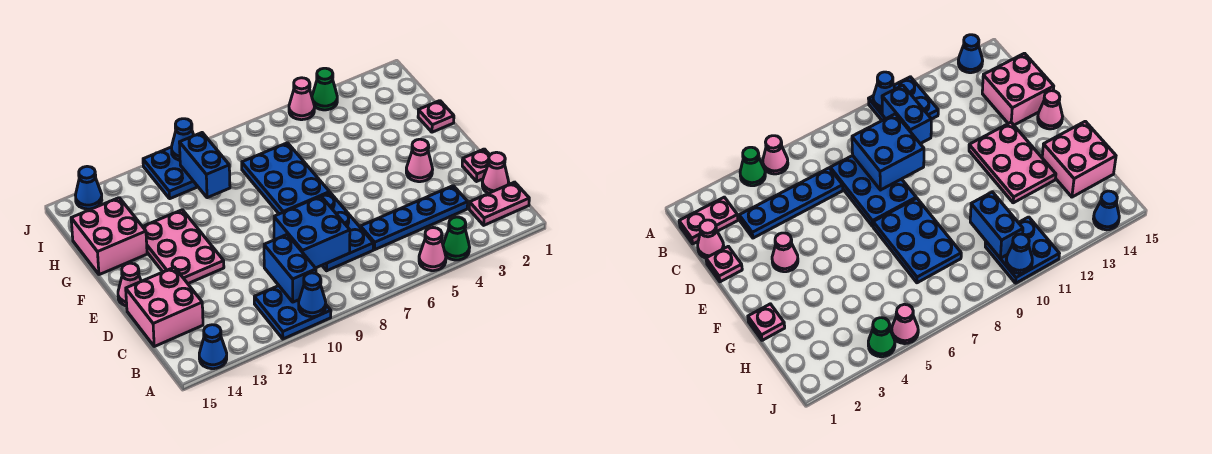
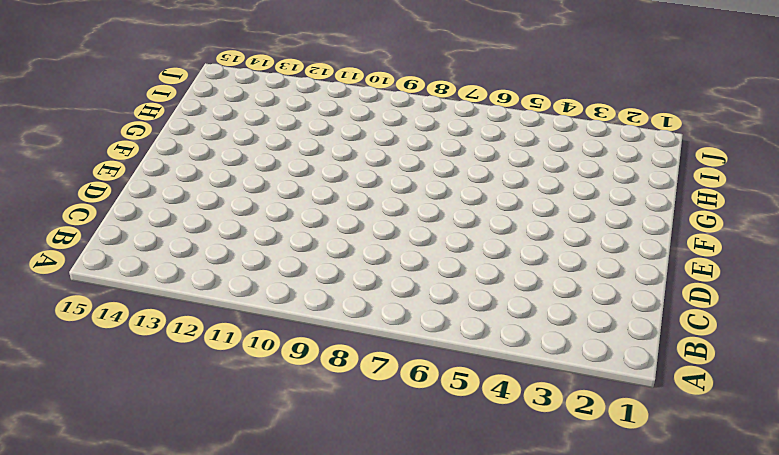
none -> green 1x1 cone [443,217,470,260]
none -> pink 1x1 cone [419,228,446,271]
none -> blue 2x2 plate [254,286,331,339]

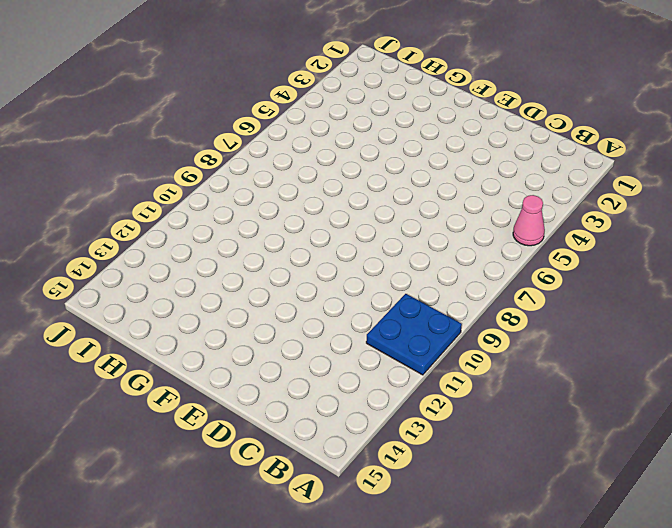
none -> green 1x1 cone [443,217,470,260]
none -> blue 1x1 cone [199,325,227,369]
none -> pink 1x2 plate [469,182,529,225]

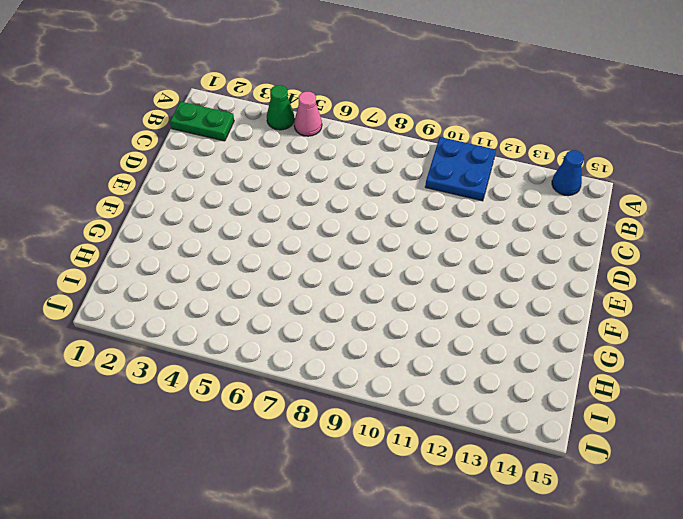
green 1x2 plate [170,101,234,141] -> pink 1x2 plate [469,182,529,225]
none -> pink 1x1 cone [482,152,509,193]
none -> blue 1x4 plate [361,186,468,250]
none -> blue 2x3 plate [321,193,373,271]

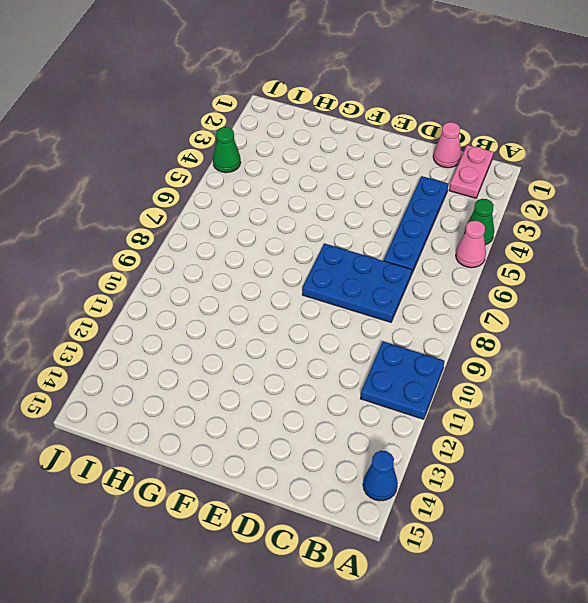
none -> pink 2x2 brick [126,267,203,346]
none -> pink 1x1 plate [462,149,490,181]
none -> pink 1x1 cone [406,139,433,182]

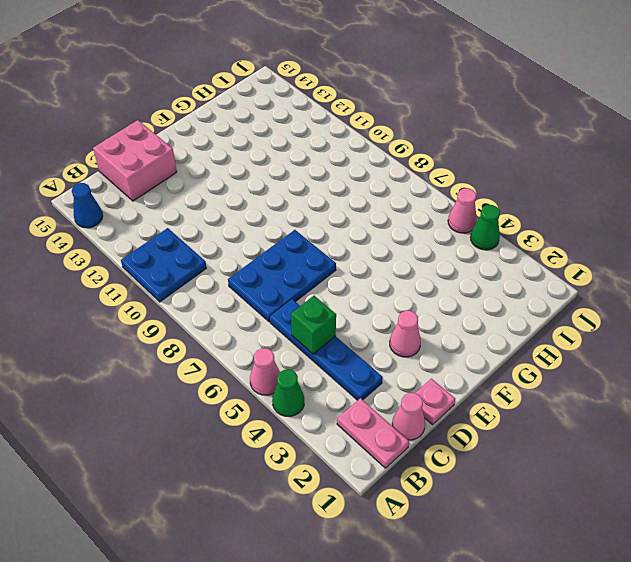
green 1x1 brick [291,296,336,354] -> none
none -> pink 2x3 plate [143,210,224,283]
none -> pink 1x1 cone [118,263,141,306]
none -> blue 2x3 plate [242,143,330,214]

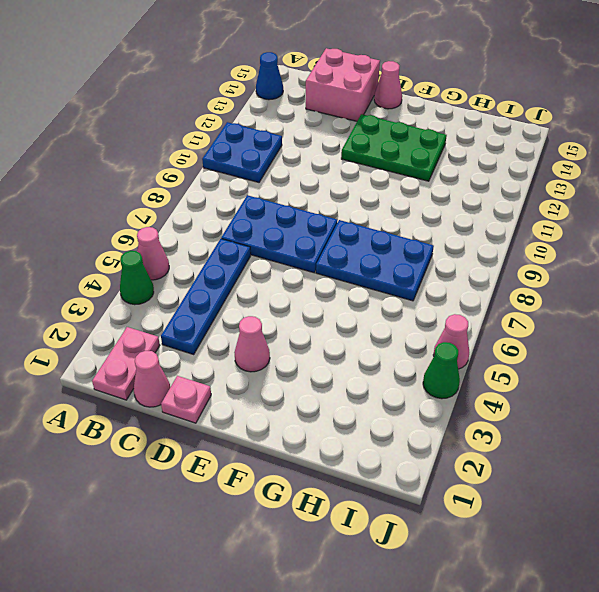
green 2x3 plate [341,114,447,181] -> pink 2x3 plate [143,210,224,283]
none -> pink 1x1 plate [418,101,454,132]
none -> pink 2x2 brick [71,198,147,275]
none -> blue 2x2 plate [143,147,198,199]

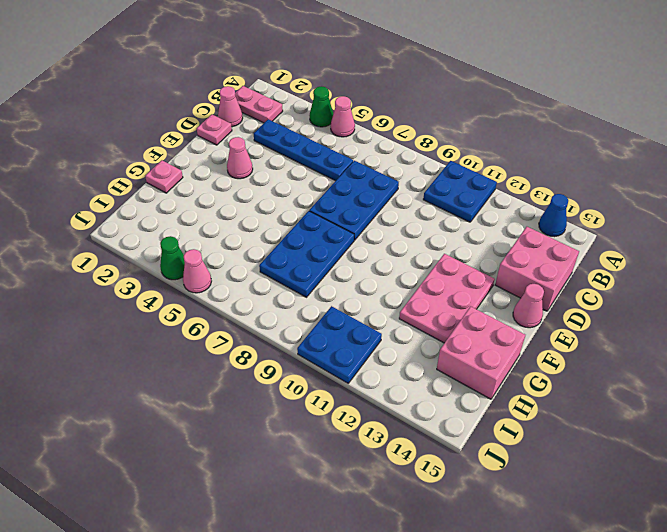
none -> blue 1x1 cone [76,166,102,209]
none -> blue 1x1 cone [299,273,326,317]
none -> blue 1x2 brick [264,235,316,302]

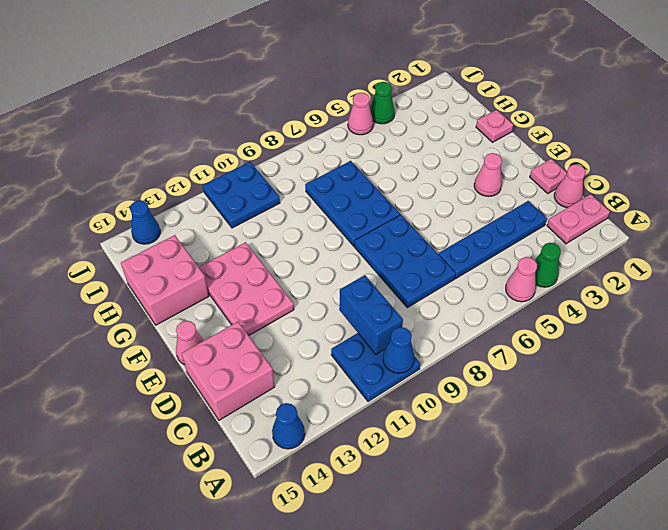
none -> blue 2x2 brick [274,196,350,268]
none -> blue 1x2 brick [179,133,230,198]
none -> blue 1x1 cone [171,119,194,160]

